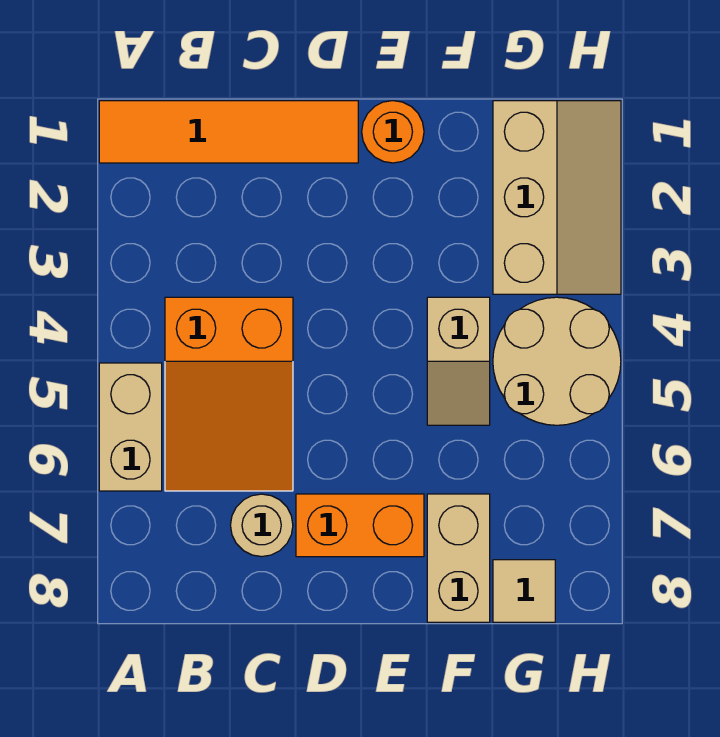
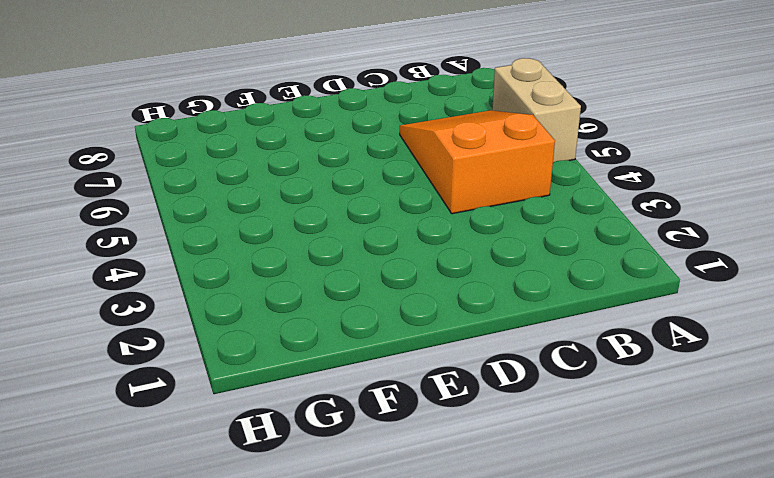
none -> orange 1x4 tile [99,101,358,163]
none -> tan 1x1 round brick [230,494,293,557]

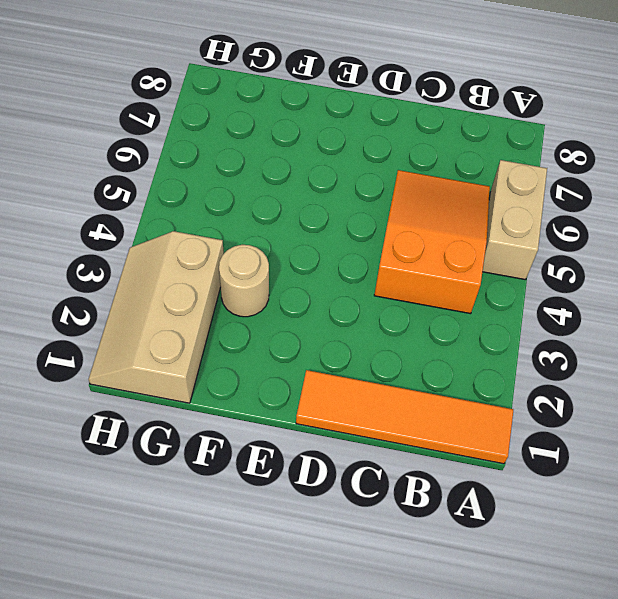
tan 1x1 round brick [219,245,269,317] -> tan 1x1 round brick moved to [230,494,293,557]
none -> orange 1x2 brick [296,494,424,557]
none -> orange 1x1 round brick [362,101,424,163]

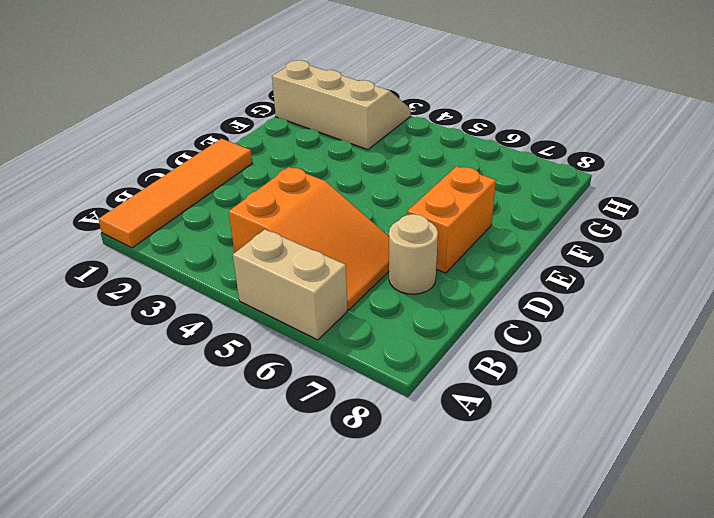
none -> orange 1x1 round brick [362,101,424,163]
none -> tan 1x2 slope [427,297,490,425]

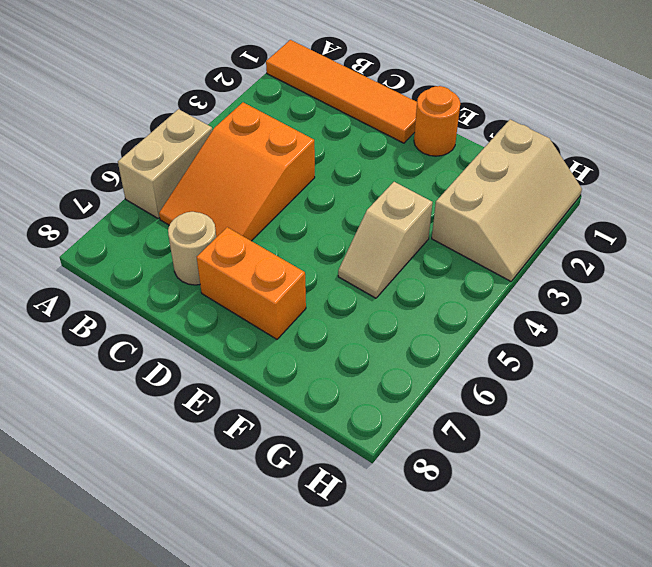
none -> tan 1x2 brick [427,494,490,622]
none -> tan 2x2 round brick [493,297,621,425]

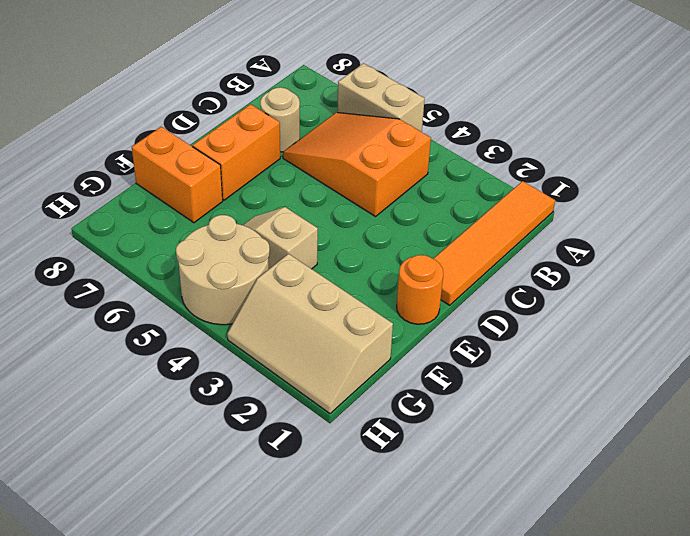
orange 1x2 brick [132,127,223,223] -> tan 1x2 brick [427,494,490,622]
none -> tan 1x1 tile [493,560,555,622]

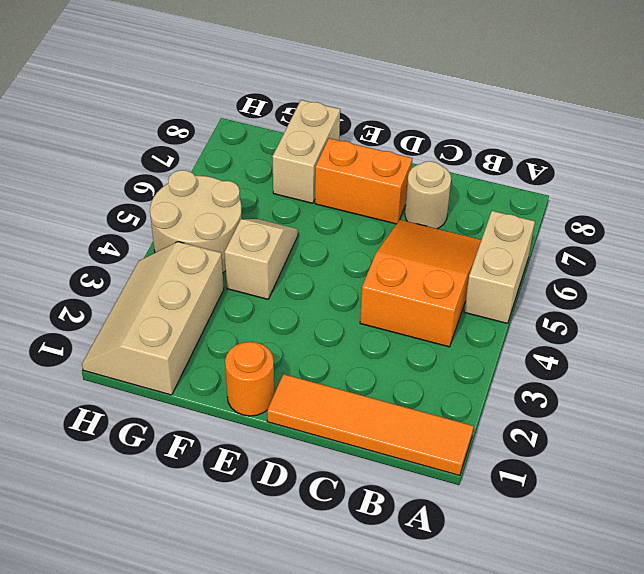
none -> tan 1x1 tile [493,560,555,622]

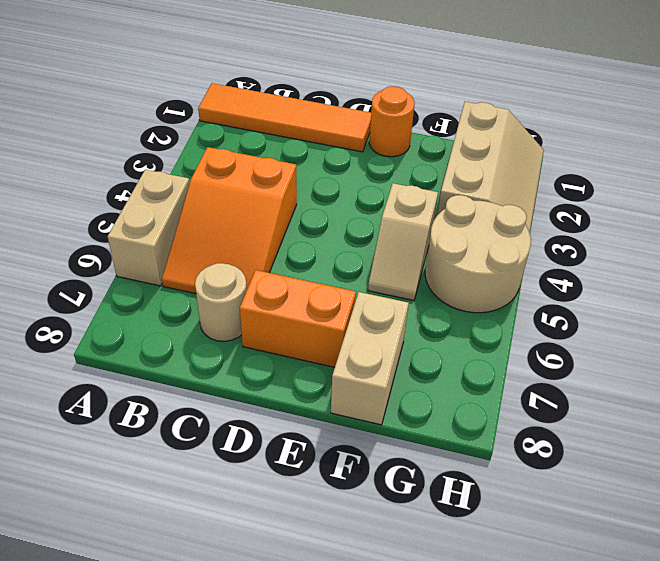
none -> tan 1x1 tile [493,560,555,622]

